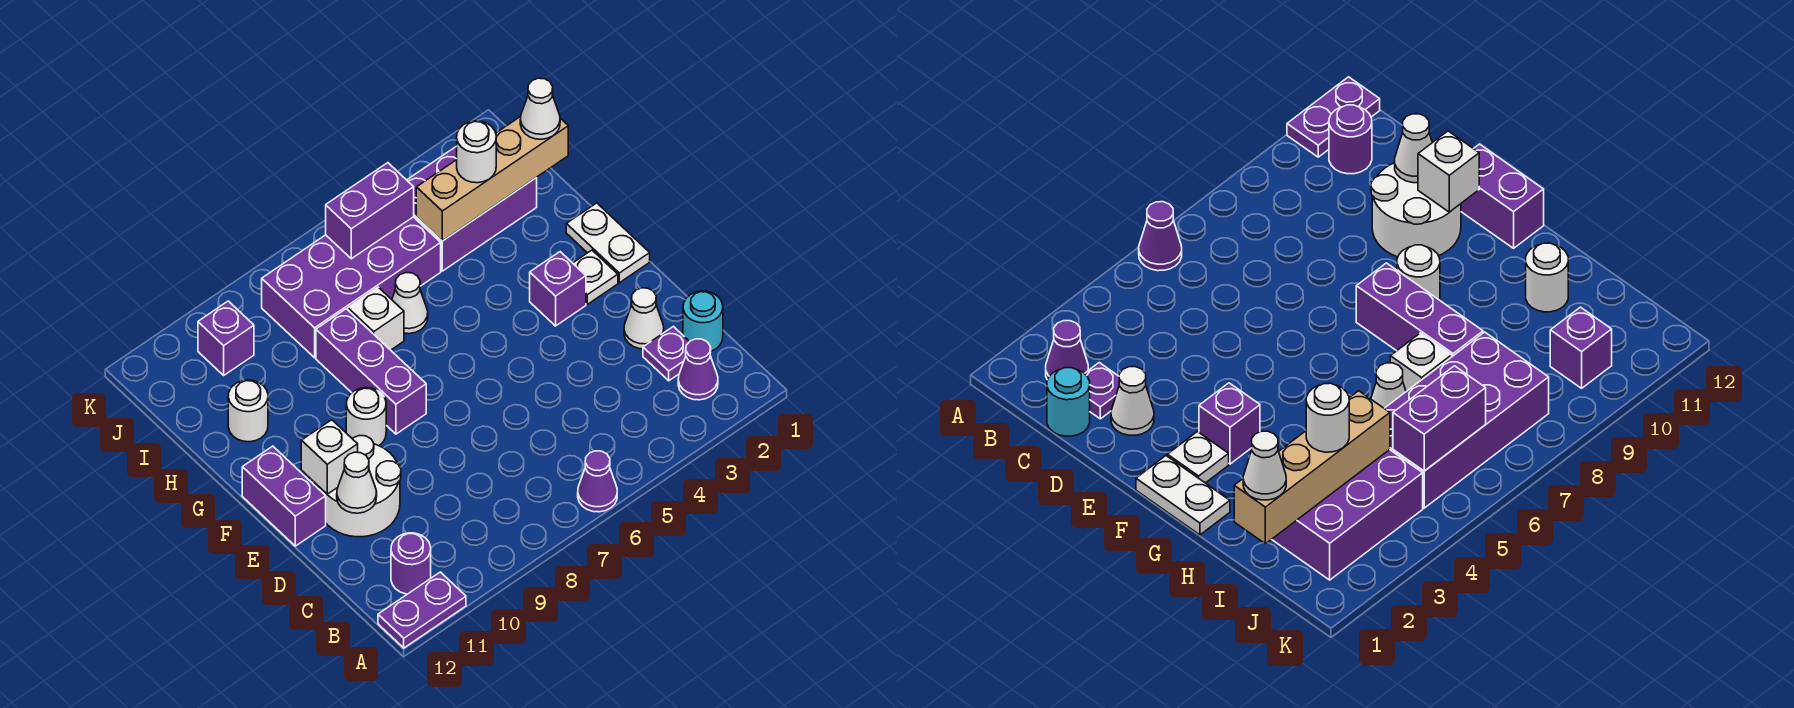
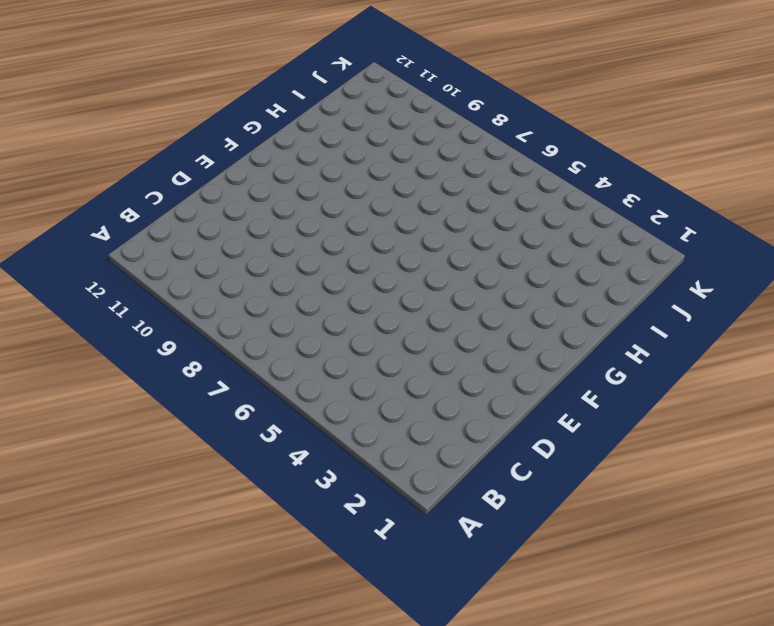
none -> purple 1x1 cone [578,451,617,512]
none -> purple 1x2 plate [378,572,466,648]
none -> purple 1x1 cone [678,339,718,400]

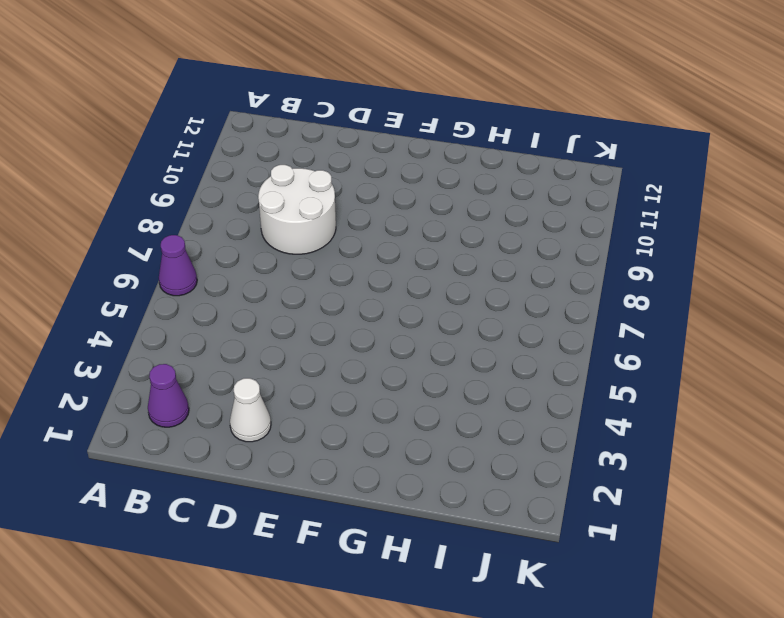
white 2x2 round brick [258,165,336,254] -> white 2x2 round brick moved to [318,436,401,537]
none -> purple 1x2 plate [378,572,466,648]
none -> purple 1x1 round brick [391,533,431,594]
none -> cyan 1x1 round brick [683,291,723,351]

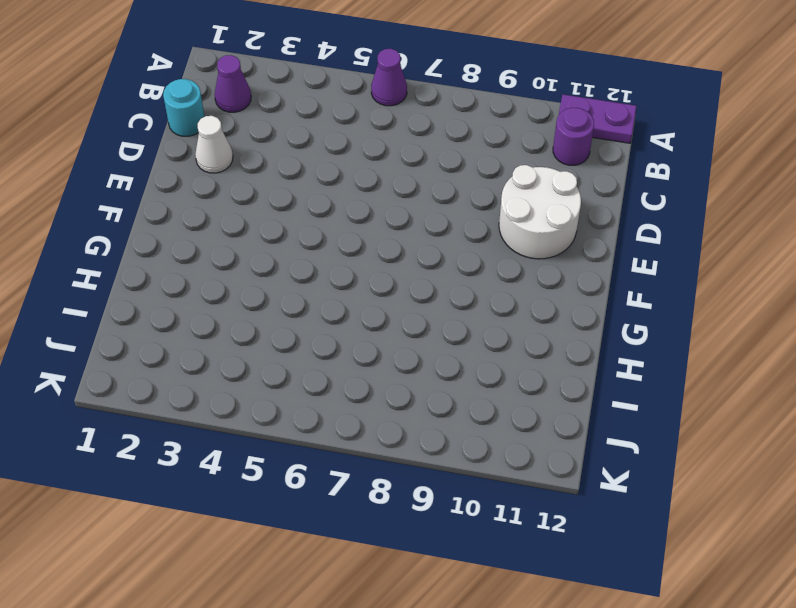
none -> purple 1x1 plate [643,326,689,381]
none -> purple 1x2 brick [242,446,326,546]
none -> white 1x2 plate [566,203,650,283]

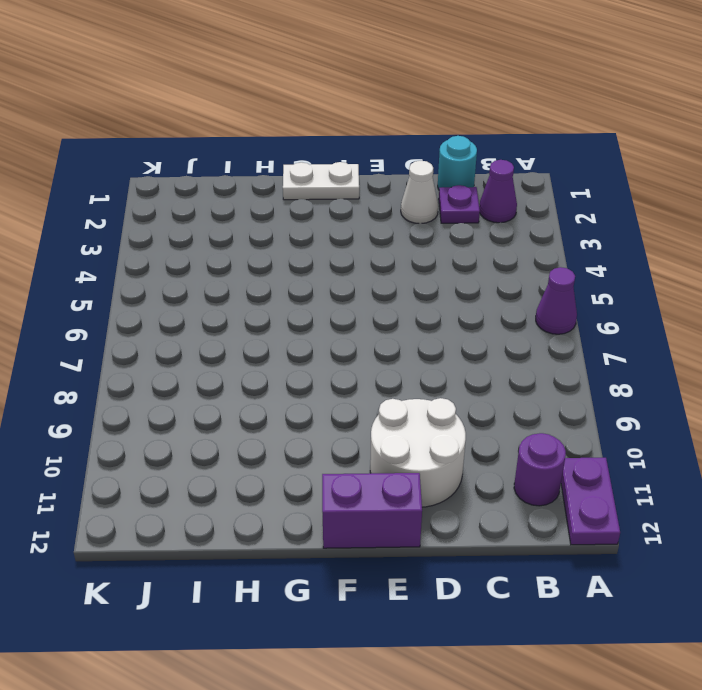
none -> white 1x1 plate [573,250,618,304]
none -> purple 1x1 brick [530,252,586,326]
none -> purple 1x3 brick [316,309,426,434]

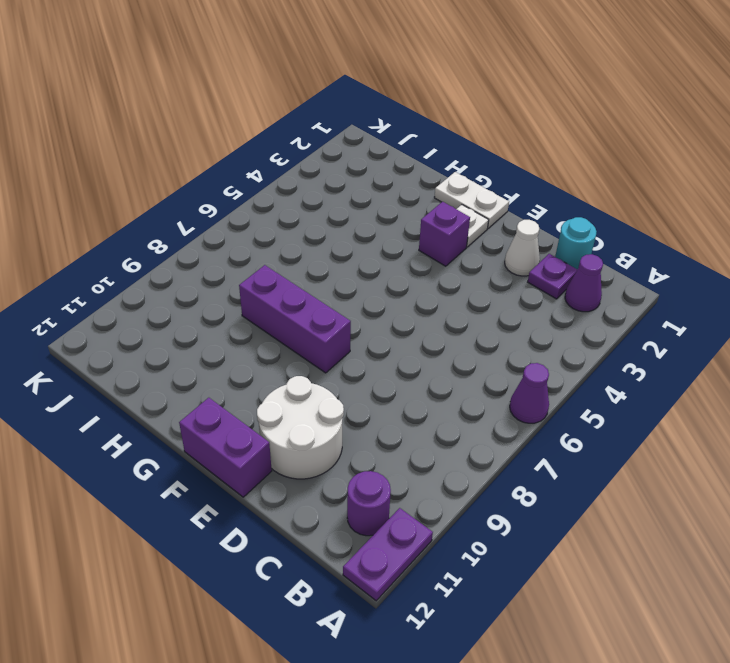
none -> white 1x1 round brick [346,388,386,446]
none -> white 1x1 cone [392,273,428,334]
none -> white 1x1 brick [348,287,404,350]

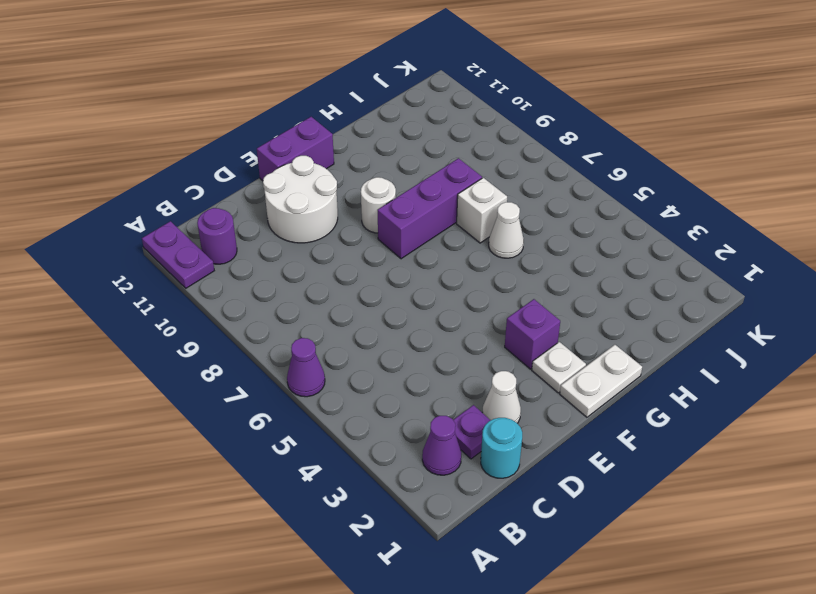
none -> white 1x1 round brick [228,380,268,442]
none -> purple 2x3 brick [407,146,537,271]
none -> purple 2x4 brick [262,217,441,358]

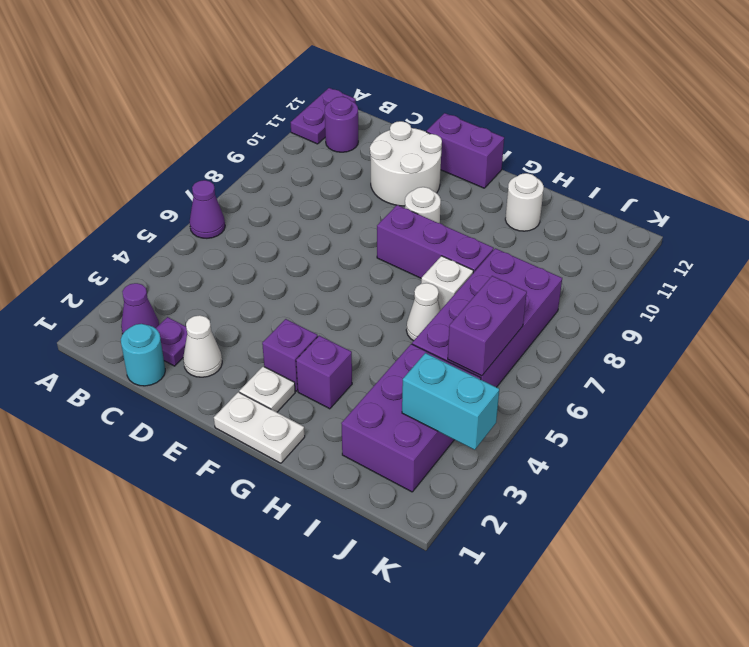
purple 1x1 brick [296,336,352,409] -> purple 1x1 brick moved to [198,301,254,375]
cyan 1x2 brick [402,353,499,450] -> none
none -> white 1x1 cone [337,452,377,513]
none -> white 1x1 brick [301,420,358,494]
none -> tan 1x4 brick [416,116,568,241]

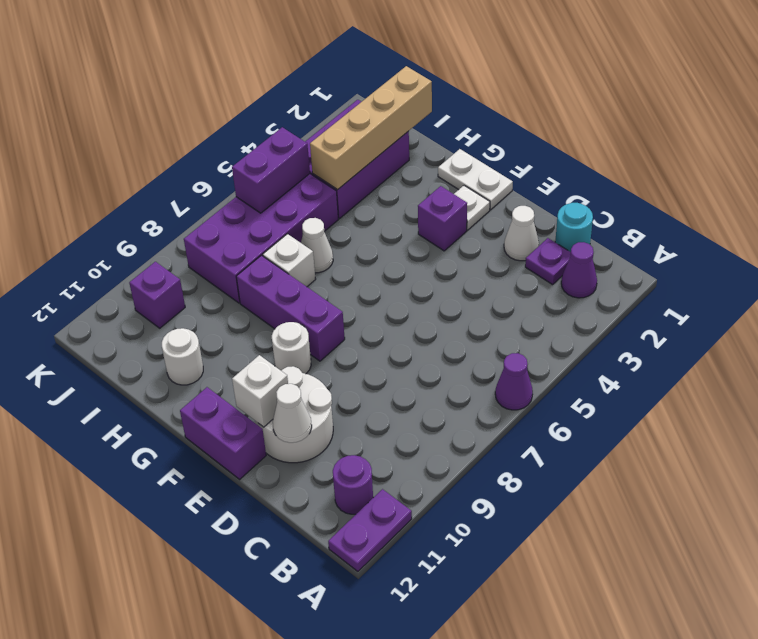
none -> white 1x1 cone [520,78,560,139]
none -> white 1x1 round brick [457,121,496,183]

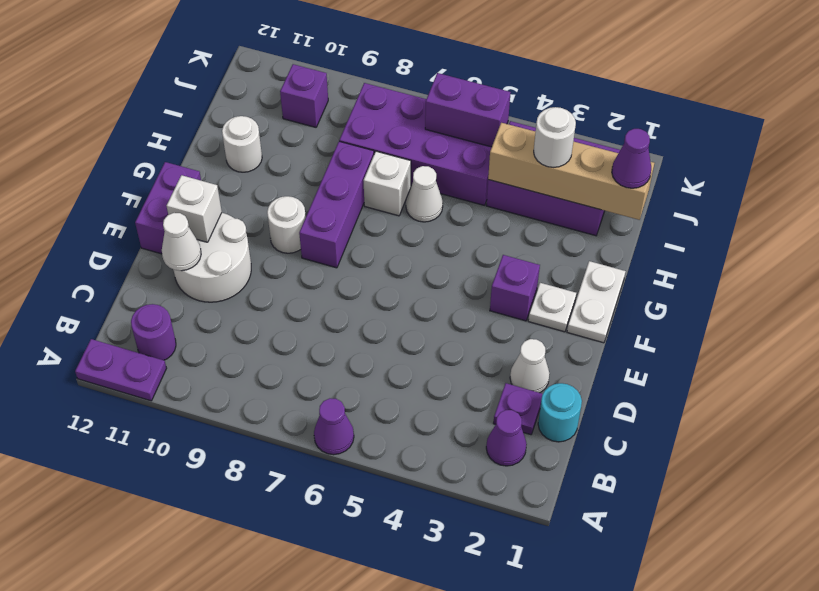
purple 1x1 cone [612,129,651,188] -> white 1x1 cone [520,78,560,139]

